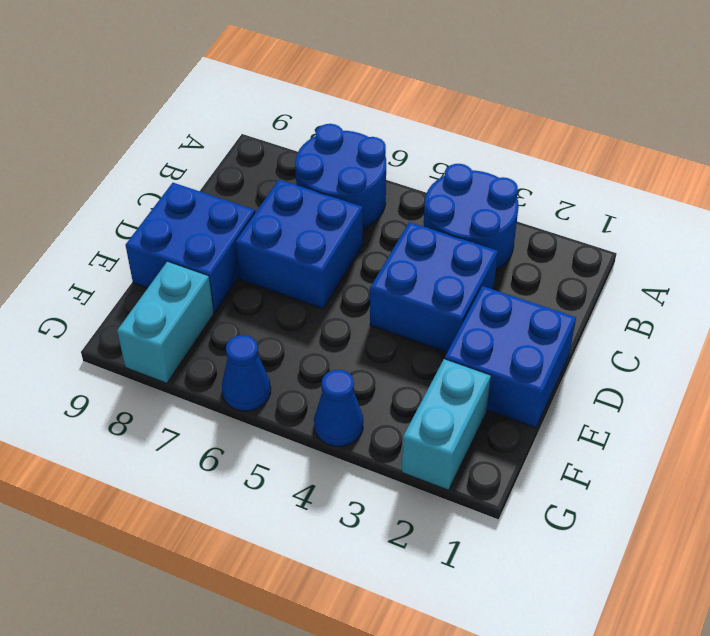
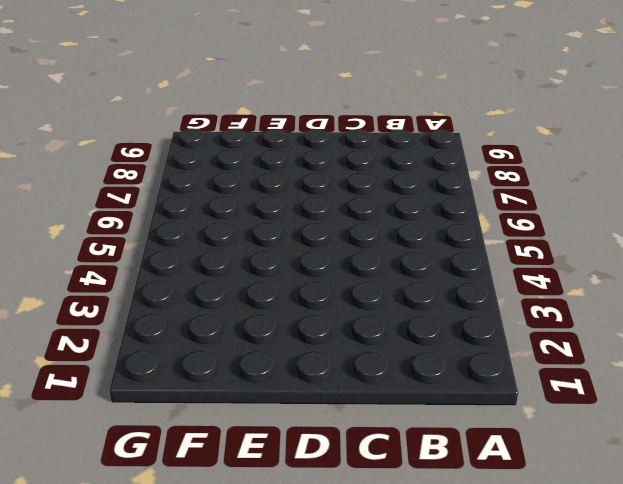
none -> blue 2x2 round brick [424,164,519,270]
none -> blue 2x2 round brick [295,124,386,229]

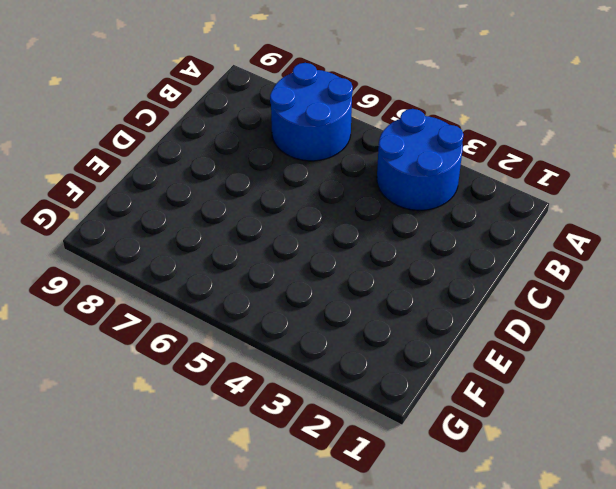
none -> blue 2x2 brick [370,222,498,352]
none -> blue 2x2 brick [236,180,363,309]

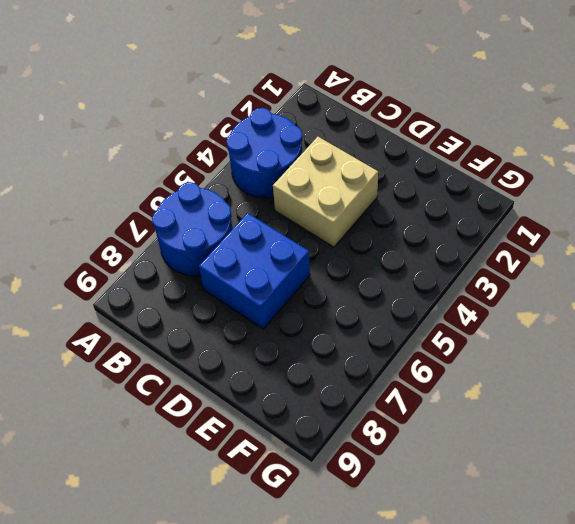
tan 2x2 brick [273,137,378,247] -> blue 2x2 brick [370,222,498,352]
none -> blue 2x2 brick [445,286,576,428]
none -> blue 2x2 brick [126,183,255,312]

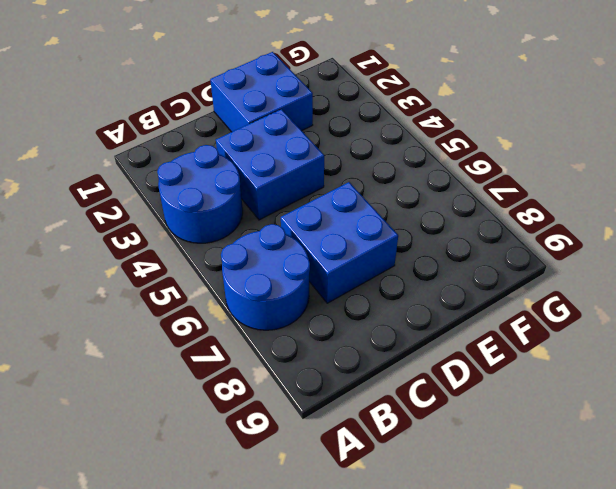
none -> blue 2x2 brick [126,183,255,312]
none -> cyan 1x2 brick [402,359,491,490]

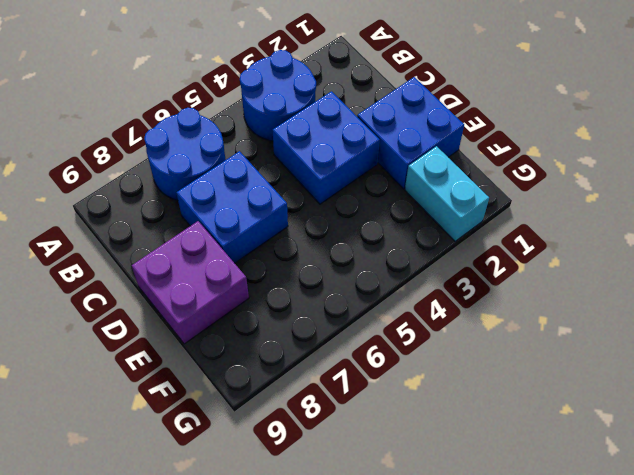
purple 2x2 brick [132,221,249,344] -> blue 2x2 brick [126,183,255,312]
none -> cyan 1x2 brick [117,262,214,383]
none -> blue 1x1 cone [314,370,363,446]

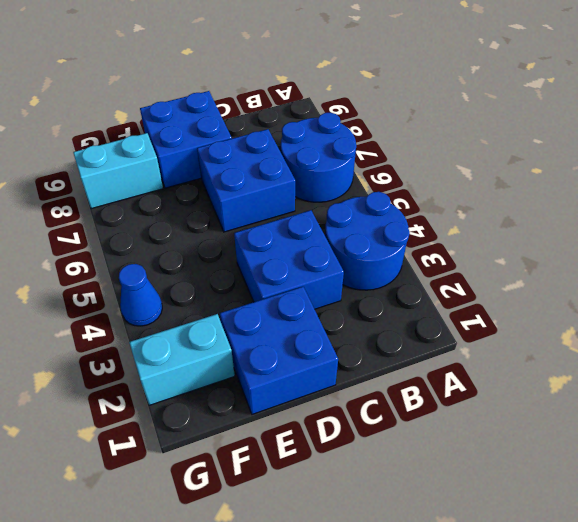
none -> blue 1x1 cone [222,335,271,411]

